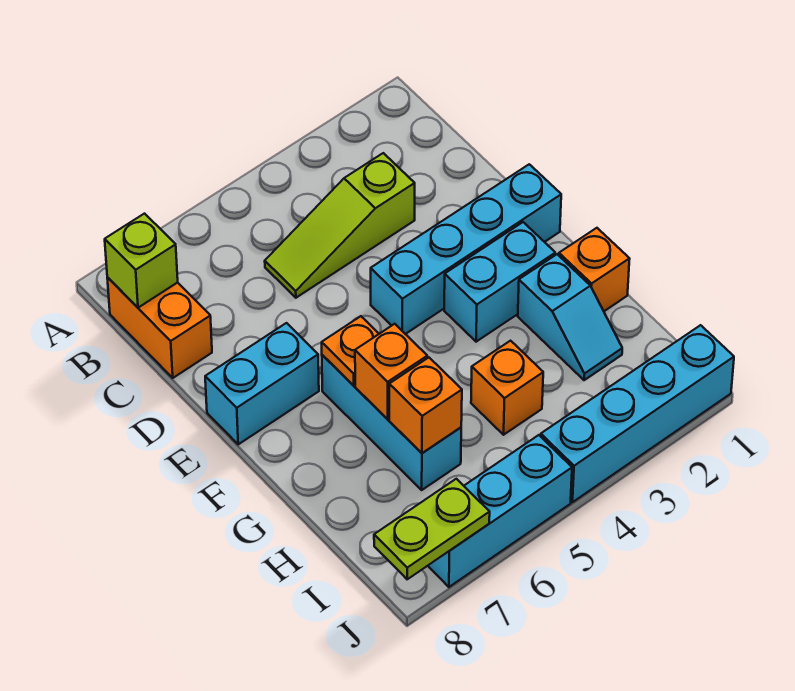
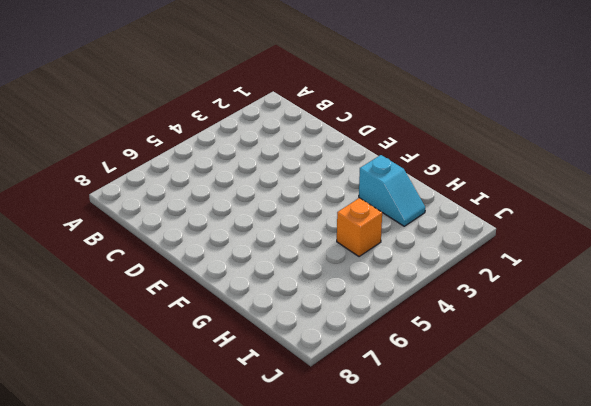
none -> orange 1x2 brick [107,277,212,378]
none -> lime 1x3 slope [265,153,415,298]
none -> cyan 1x4 brick [371,164,561,334]

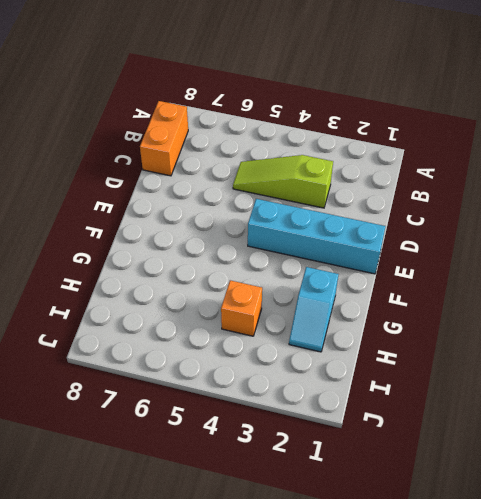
none -> cyan 1x2 brick [205,323,319,444]
none -> cyan 1x2 brick [444,222,555,342]
none -> cyan 1x3 brick [322,355,461,490]

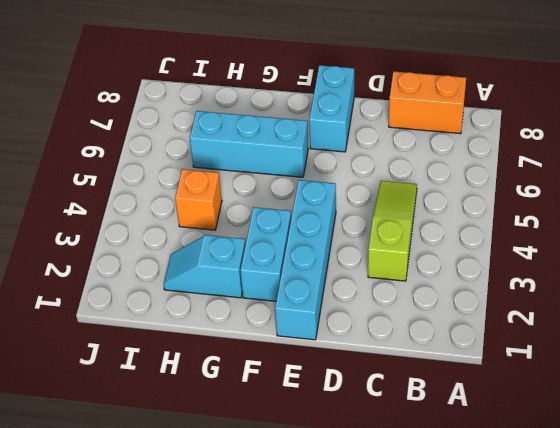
none -> orange 1x1 brick [559,228,630,311]
none -> cyan 1x4 brick [541,325,734,502]
none -> cyan 1x3 brick [428,435,572,587]

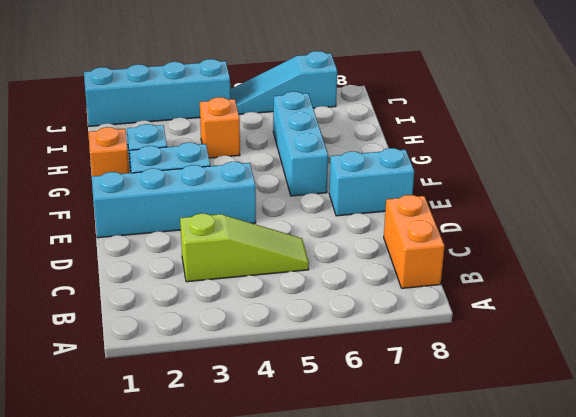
cyan 1x3 slope [230,51,337,114] -> cyan 1x3 brick [428,435,572,587]
none -> lime 1x1 brick [105,214,178,308]
none -> orange 1x1 plate [322,316,379,386]
none -> orange 1x1 brick [355,324,427,419]

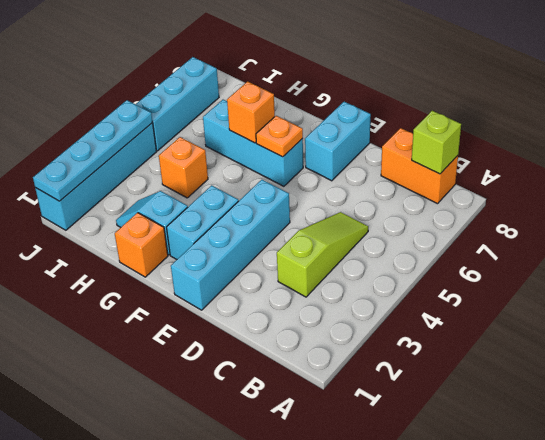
cyan 1x4 plate [33,100,153,201] -> none
none -> orange 1x1 brick [389,358,462,453]
none -> lime 1x2 plate [374,479,490,579]

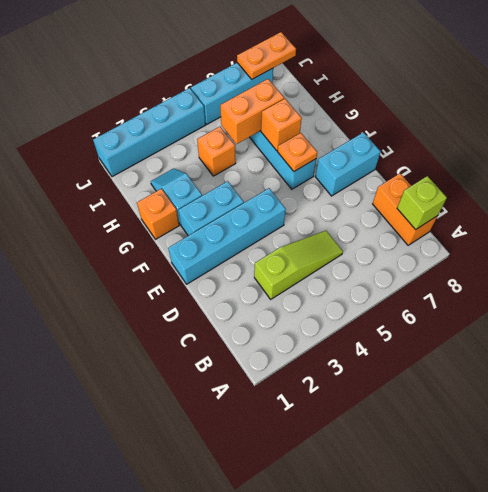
orange 1x2 brick [220,79,284,144] -> orange 1x1 brick [389,358,462,453]
orange 1x2 plate [237,32,296,79] -> lime 1x2 plate [374,479,490,579]

